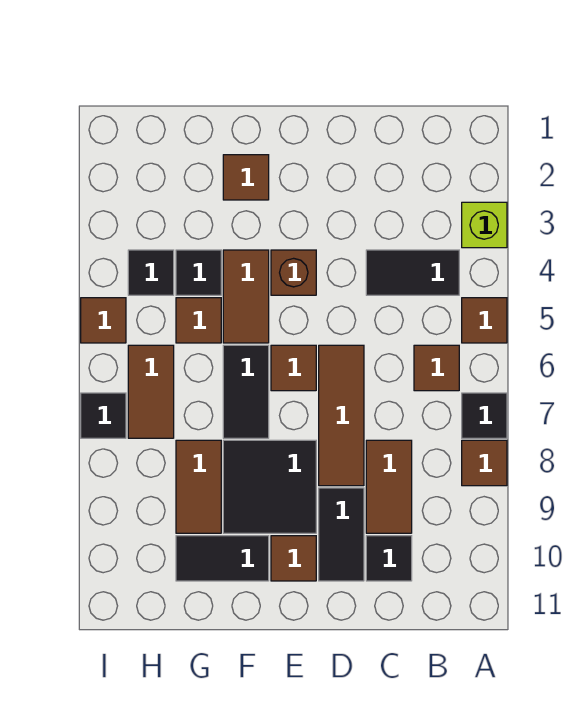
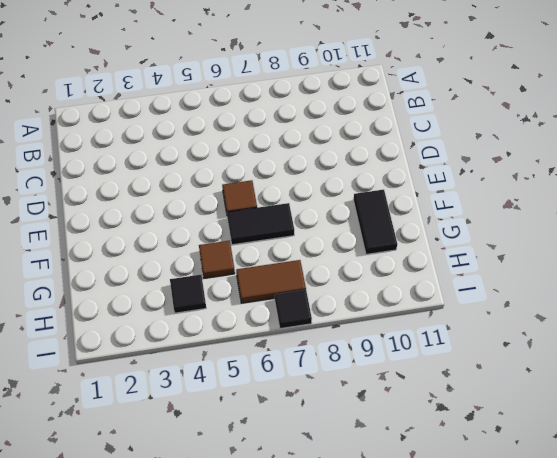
none -> lime 1x1 brick [462,202,507,248]
none -> brown 1x1 tile [462,298,507,343]
none -> black 1x1 tile [462,393,507,438]

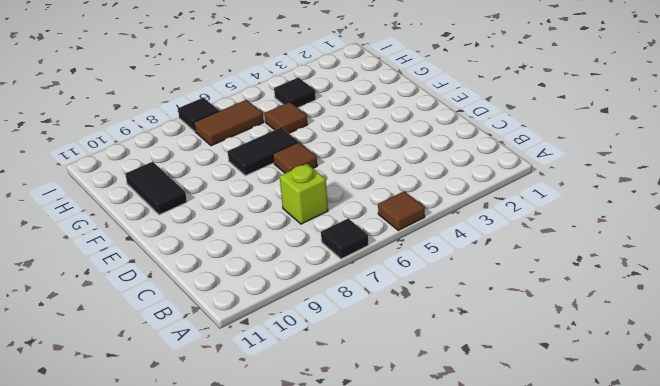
lime 1x1 brick [280,164,328,224] -> lime 1x1 brick moved to [462,202,507,248]
none -> brown 1x1 tile [462,440,507,486]
none -> black 1x2 tile [366,250,459,295]
none -> brown 1x1 tile [414,345,459,391]

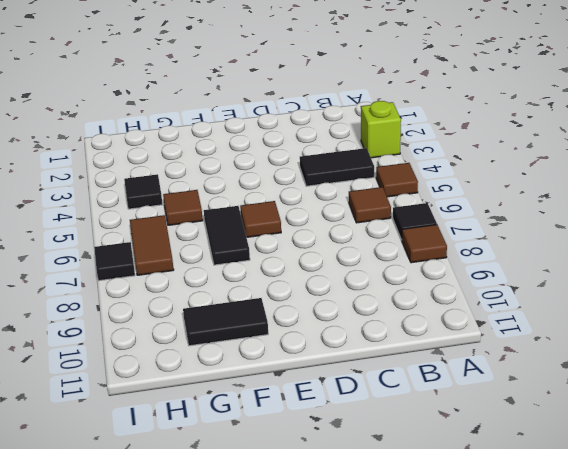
none -> brown 1x2 tile [366,440,412,533]
none -> black 1x1 tile [366,536,412,581]
none -> brown 1x3 tile [319,345,364,486]

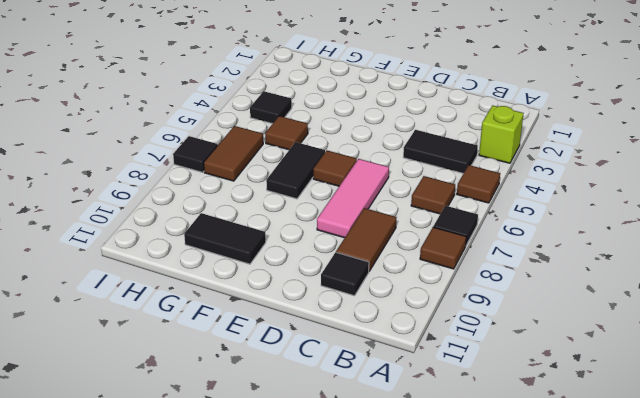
pink 1x3 tile [317,159,389,238] -> brown 1x3 tile [319,345,364,486]
none -> black 1x2 tile [319,488,364,581]
none -> brown 1x1 brick [271,250,316,295]
none -> black 2x2 tile [223,440,316,533]

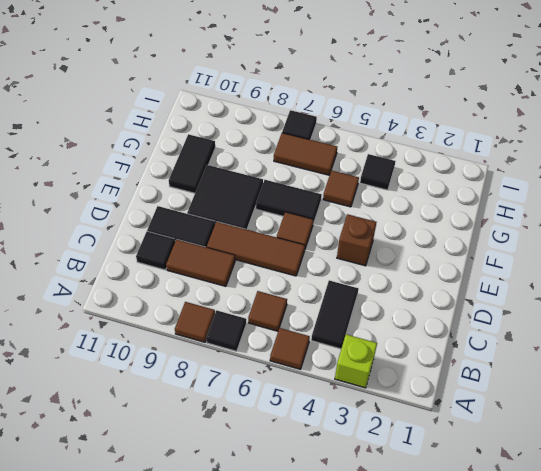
none -> brown 1x1 tile [271,536,316,581]
none -> brown 1x1 tile [223,155,269,200]
none -> brown 1x2 tile [223,250,269,343]

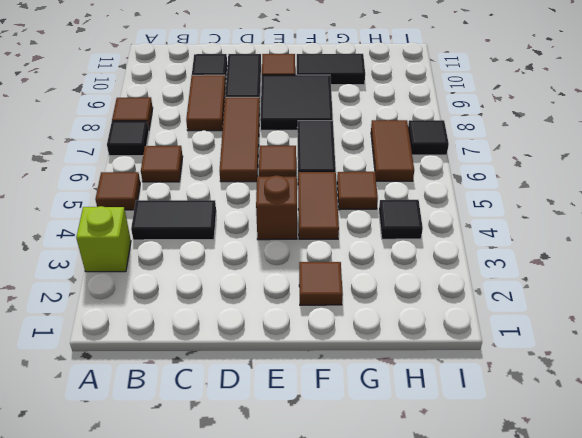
none -> black 1x1 tile [176,250,221,295]
none -> brown 1x2 tile [176,440,221,533]
none -> brown 1x1 tile [81,298,126,343]

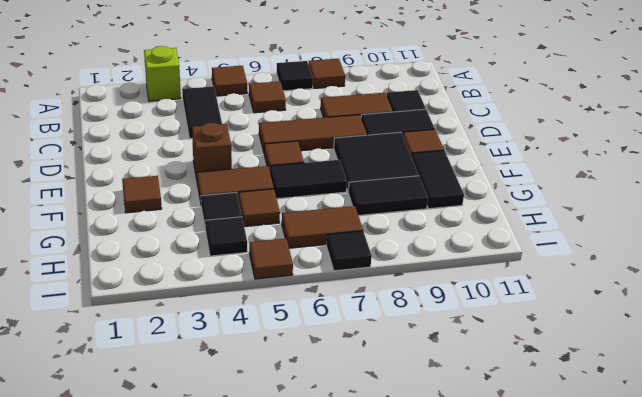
black 1x2 tile [348,176,428,216] -> brown 1x2 tile [176,440,221,533]

